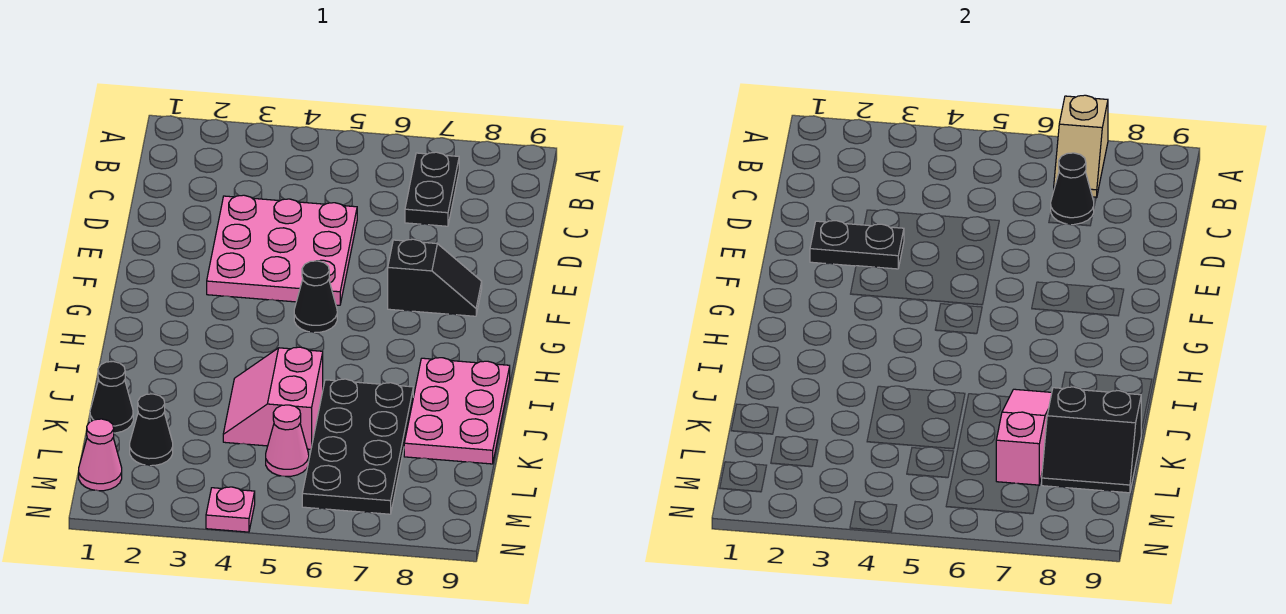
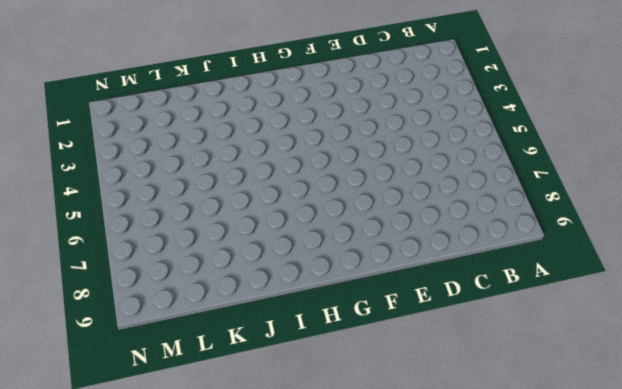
none -> black 1x2 plate [405,152,459,226]
none -> pink 3x3 plate [207,195,357,305]
none -> black 1x2 slope [388,239,482,316]

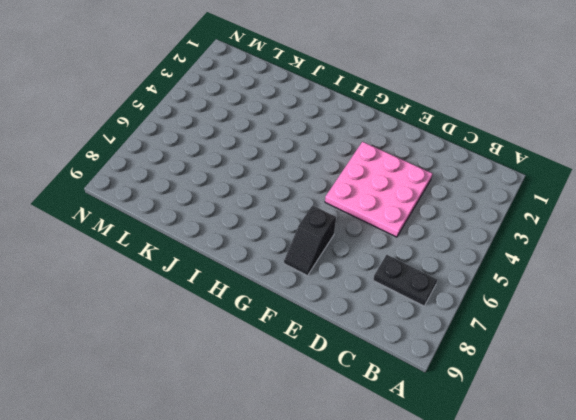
none -> black 1x1 cone [294,261,337,333]
none -> pink 2x3 plate [404,358,510,464]
none -> pink 2x2 slope [223,347,323,449]

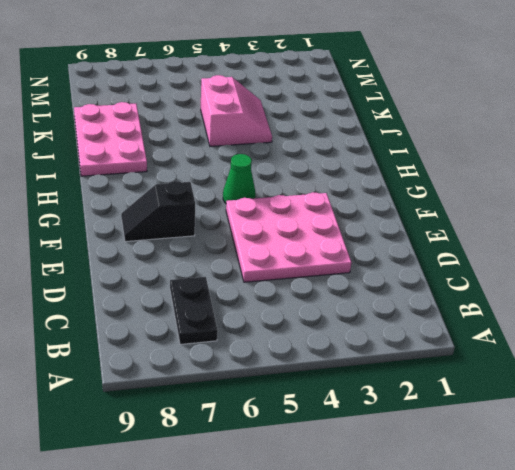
green 1x1 cone [223,154,256,203] -> black 1x1 cone [294,261,337,333]
none -> black 2x4 plate [302,379,413,514]
none -> black 1x1 cone [90,361,133,433]
none -> black 1x1 cone [130,394,173,466]

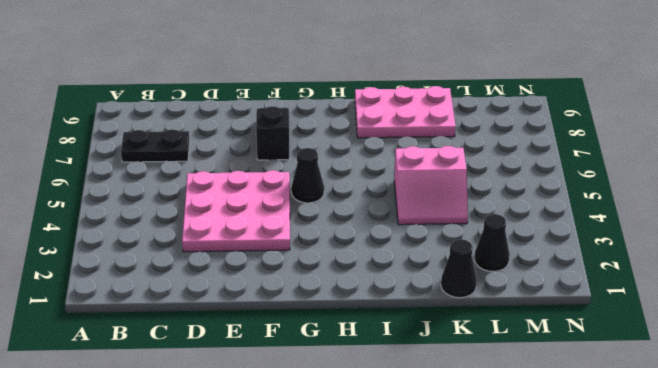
none -> black 2x4 plate [302,379,413,514]
none -> pink 1x1 cone [266,405,309,476]
none -> pink 1x1 cone [79,419,122,491]

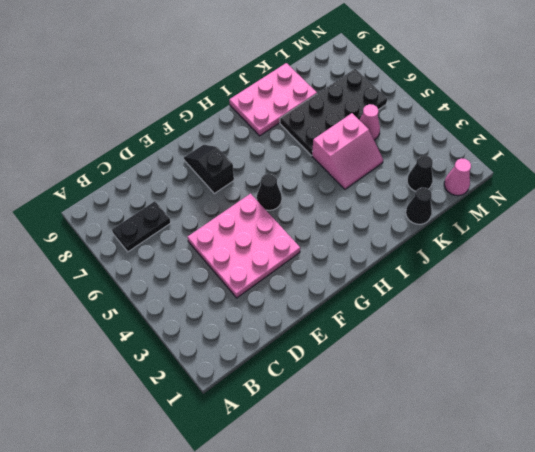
none -> pink 1x1 plate [206,487,255,532]
none -> tan 1x2 slope [1054,95,1108,198]
none -> black 1x1 cone [1051,153,1094,225]

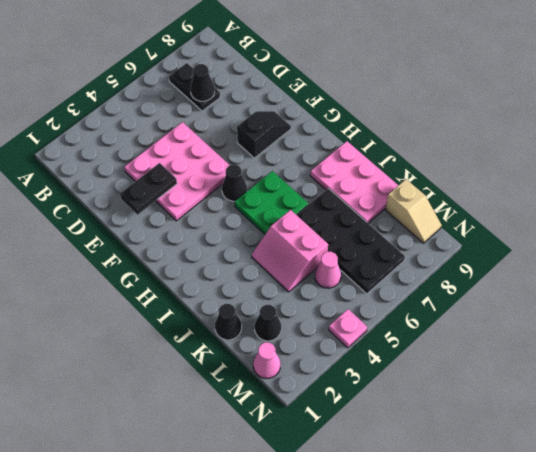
green 2x2 plate [235,171,308,234] -> none
tan 1x2 slope [385,179,442,243] -> tan 1x2 slope moved to [1054,95,1108,198]
none -> pink 1x3 slope [996,389,1052,485]
none -> black 2x2 slope [1042,387,1141,493]

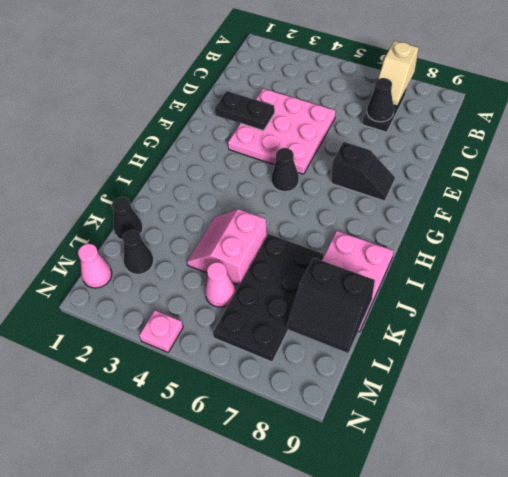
none -> pink 1x3 slope [996,389,1052,485]

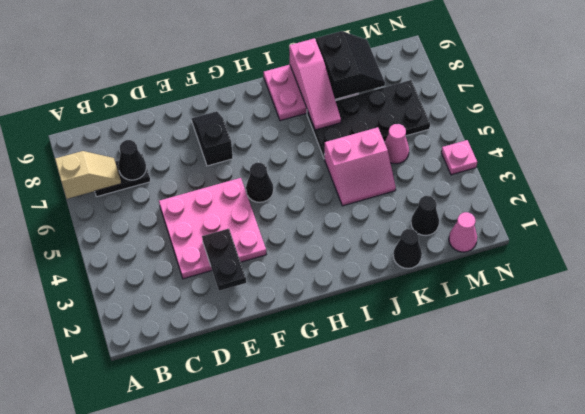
pink 1x3 slope [289,38,341,130] -> pink 1x3 slope turned to [996,389,1052,485]

